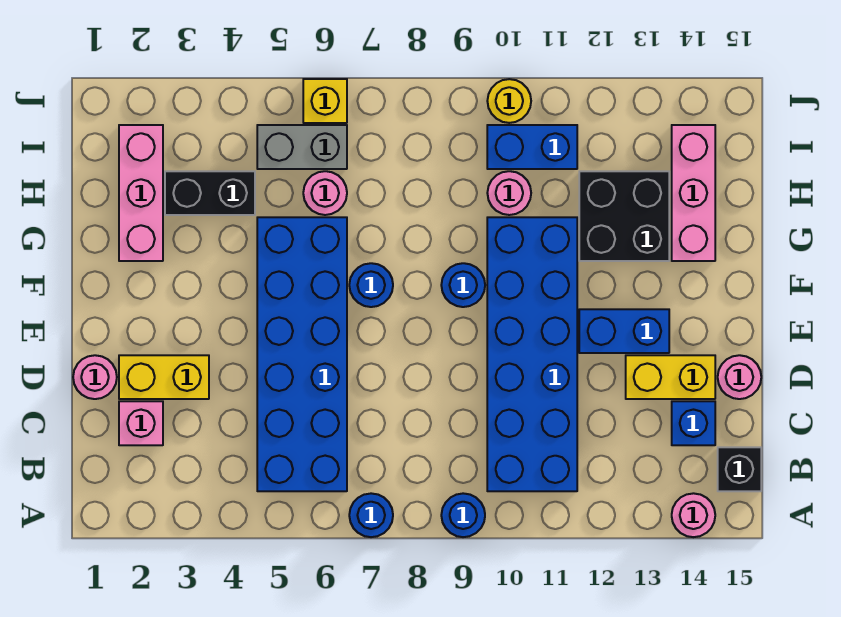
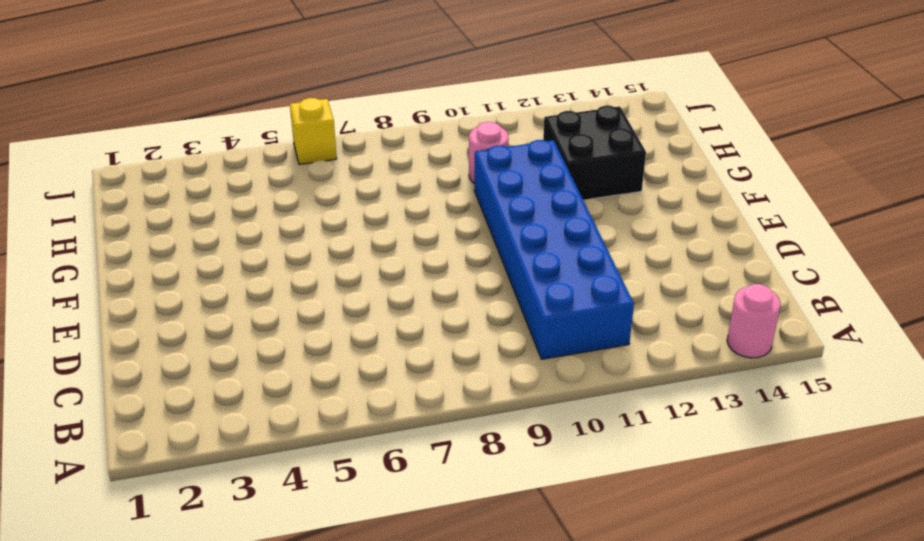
none -> blue 1x1 round brick [349,493,393,537]
none -> blue 1x1 round brick [441,493,485,537]
none -> blue 2x6 brick [257,217,347,491]

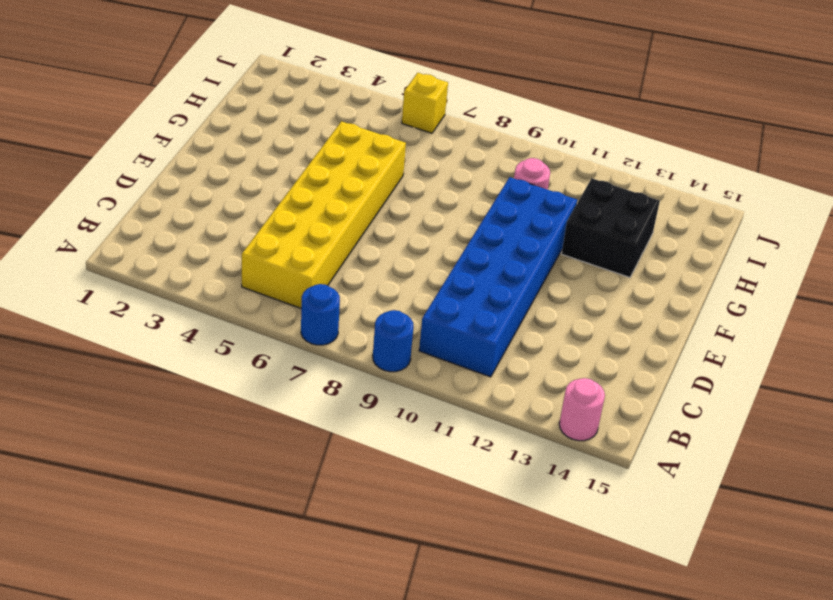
yellow 2x6 brick [242,121,406,308] -> blue 2x6 brick [257,217,347,491]
none -> black 1x1 brick [718,447,761,491]
none -> pink 1x1 brick [119,401,163,445]
none -> blue 1x1 brick [672,401,715,445]

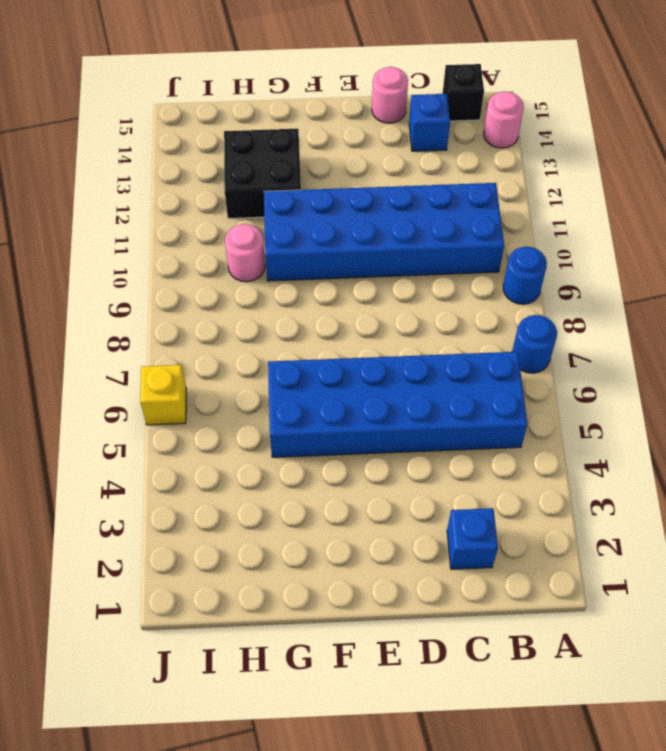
blue 1x1 brick [447,508,498,569] -> pink 1x1 brick [119,401,163,445]
none -> pink 1x1 round brick [73,355,117,399]
none -> yellow 1x2 brick [119,355,209,399]
none -> yellow 1x2 brick [626,355,715,399]

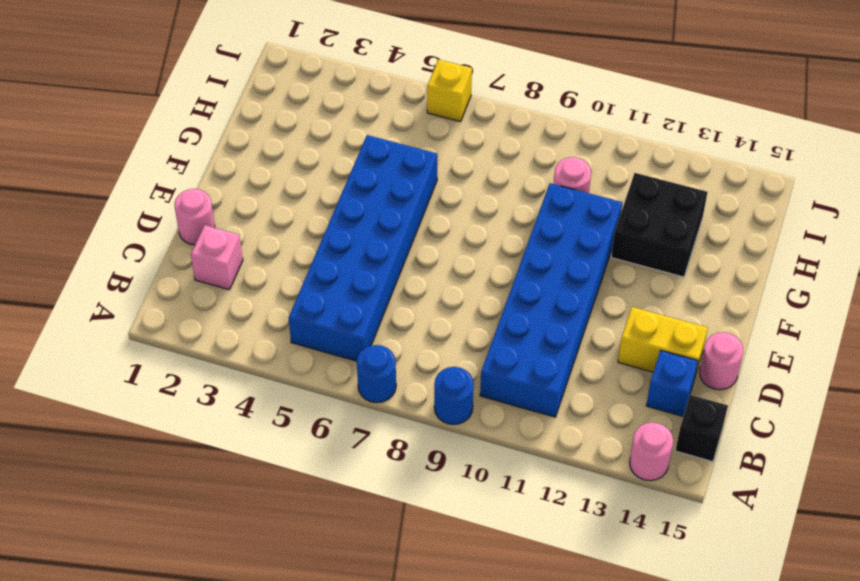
none -> yellow 1x2 brick [119,355,209,399]
none -> blue 1x2 brick [579,309,669,353]
none -> blue 1x1 round brick [349,263,393,307]

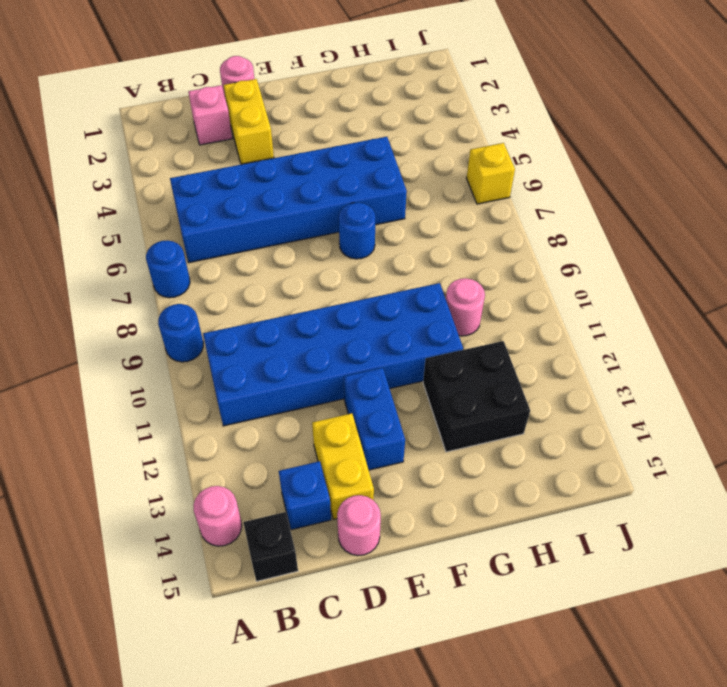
none -> blue 1x1 round brick [441,263,485,307]
none -> pink 1x3 brick [119,125,163,261]
none -> pink 1x3 brick [672,125,715,261]

